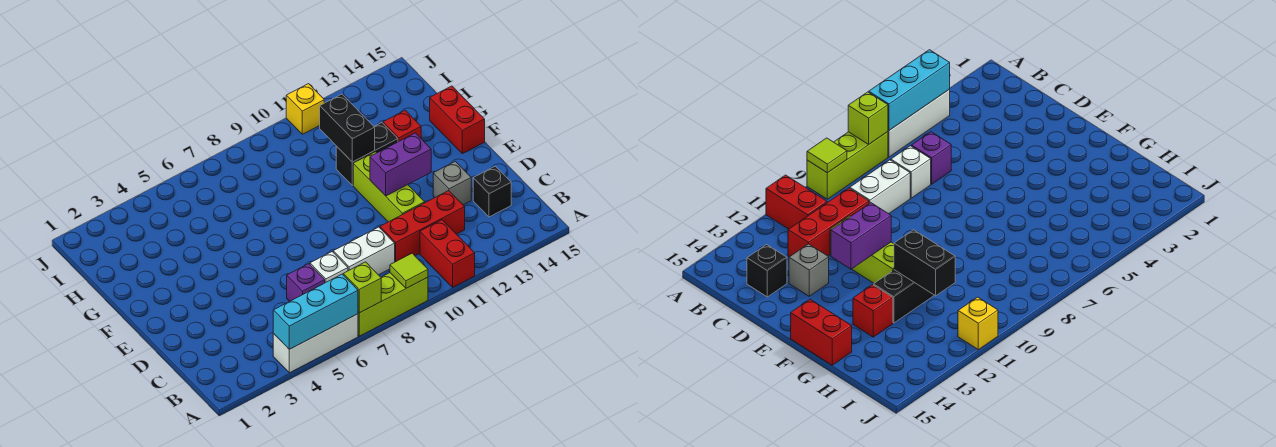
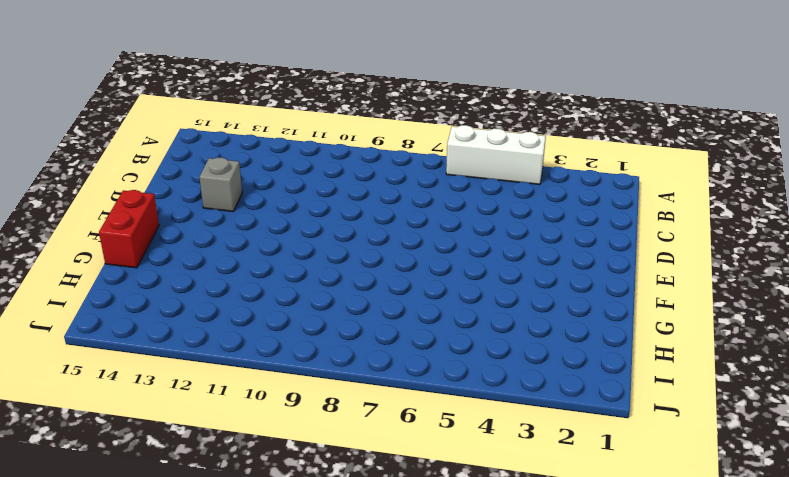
none -> lime 1x3 brick [358,273,428,336]
none -> red 1x2 brick [420,220,475,287]
none -> purple 1x1 brick [287,264,325,301]

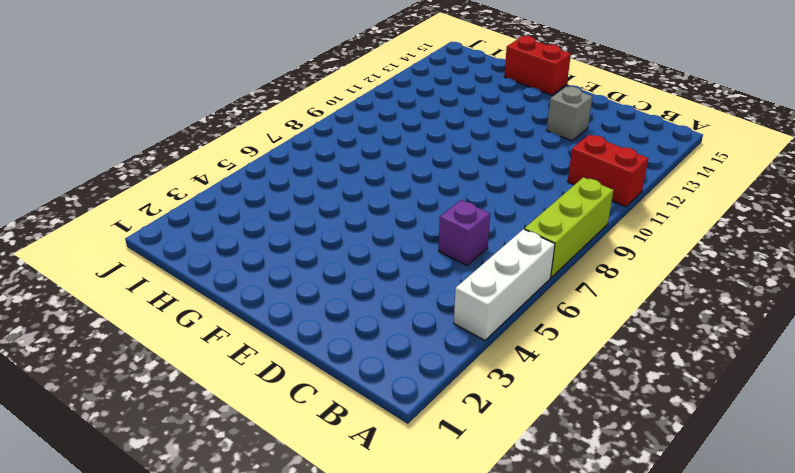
none -> white 1x1 brick [310,252,348,283]
none -> white 1x2 brick [333,227,395,275]
none -> red 1x3 brick [380,191,465,262]

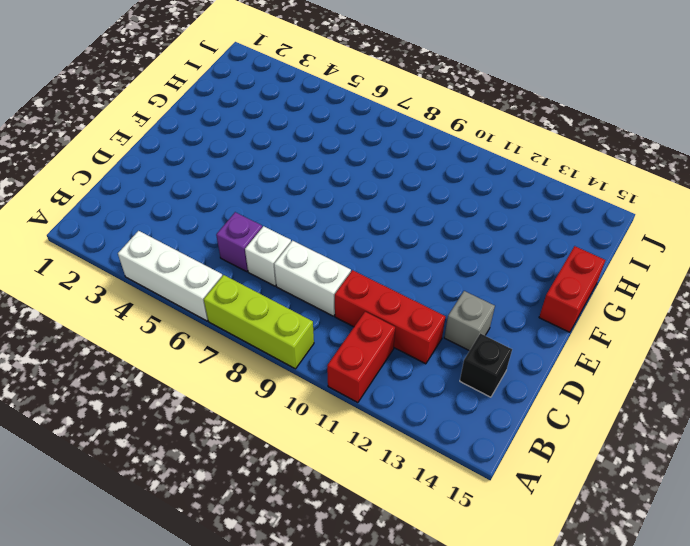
none -> lime 1x3 brick [353,152,425,222]
none -> black 1x2 brick [336,123,398,185]
none -> red 1x1 brick [383,110,421,142]

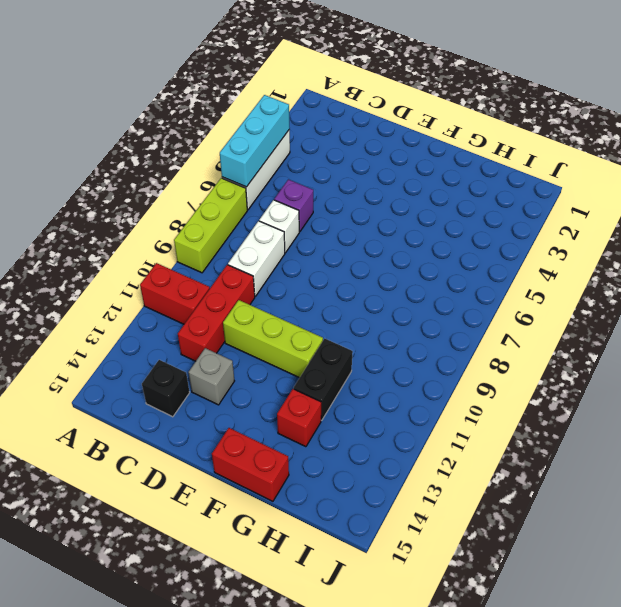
none -> yellow 1x1 brick [286,84,324,134]
none -> lime 1x1 brick [343,262,381,313]
none -> lime 1x1 tile [390,253,428,288]

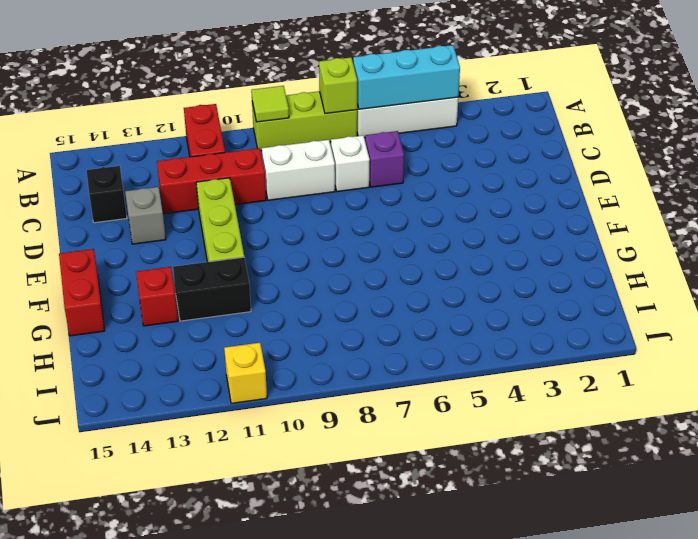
none -> purple 1x2 brick [370,133,431,196]
none -> black 1x2 brick [320,94,375,162]

